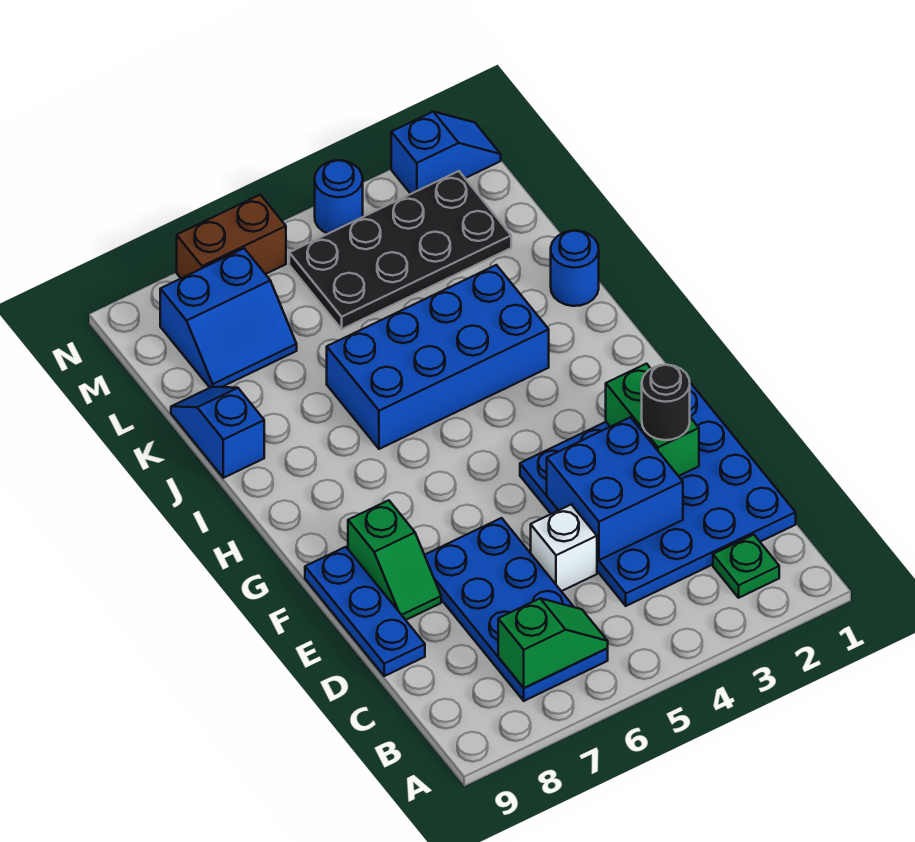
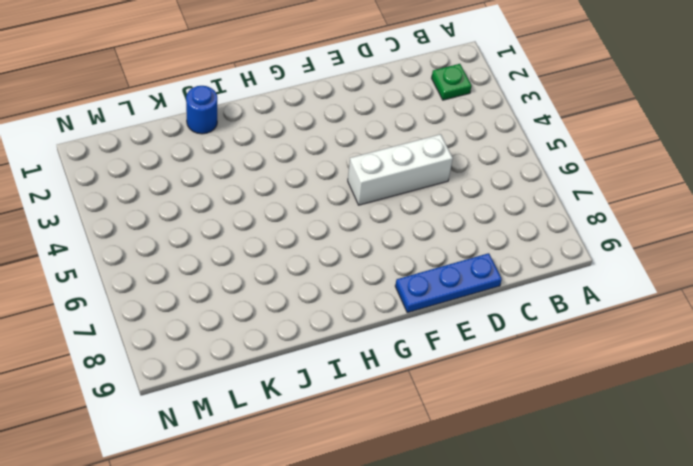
white 1x3 brick [348,134,453,205] -> white 1x1 brick [531,505,597,591]
none -> blue 2x4 plate [425,518,608,701]
none -> blue 4x4 plate [520,383,796,606]
none -> green 1x2 slope [348,500,441,620]

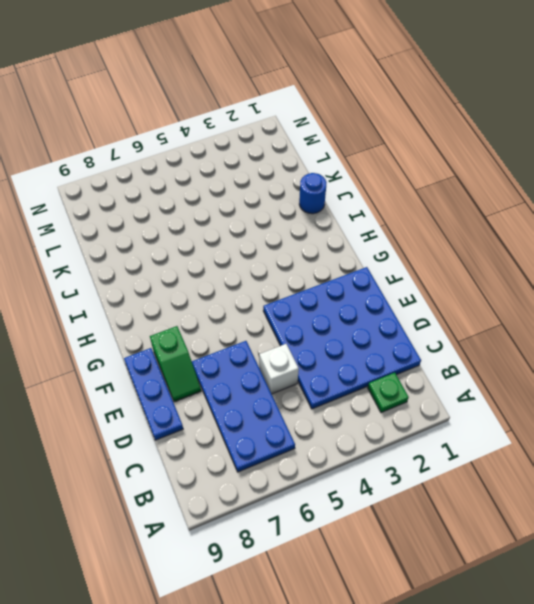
none -> blue 2x4 brick [327,265,549,449]
none -> blue 1x2 slope [171,387,264,478]
none -> black 2x4 plate [289,171,511,329]

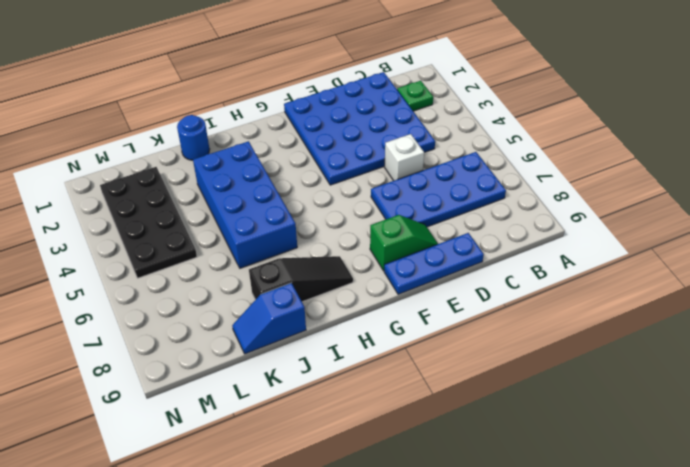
black 1x3 slope [249,256,353,302] -> none
none -> blue 2x2 slope [160,249,297,388]
none -> blue 1x2 slope [391,112,501,194]
none -> blue 1x1 round brick [315,160,363,234]

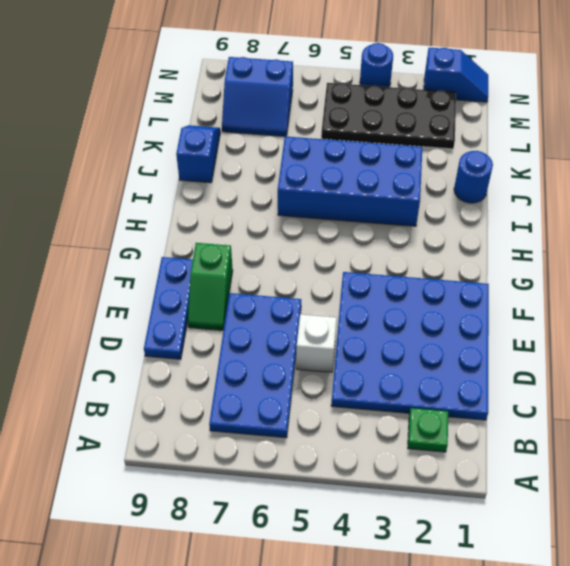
none -> brown 1x2 brick [177,195,286,278]
none -> green 1x2 slope [498,598,608,688]
none -> blue 2x2 brick [547,417,683,560]

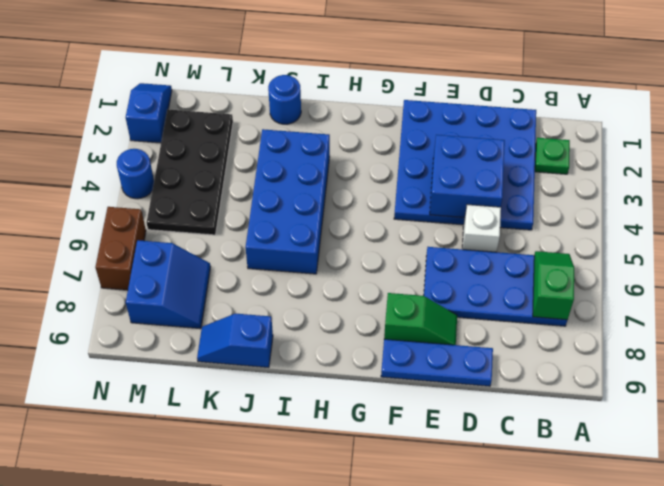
none -> green 1x2 brick [606,364,699,476]
none -> black 1x1 round brick [642,365,690,440]

